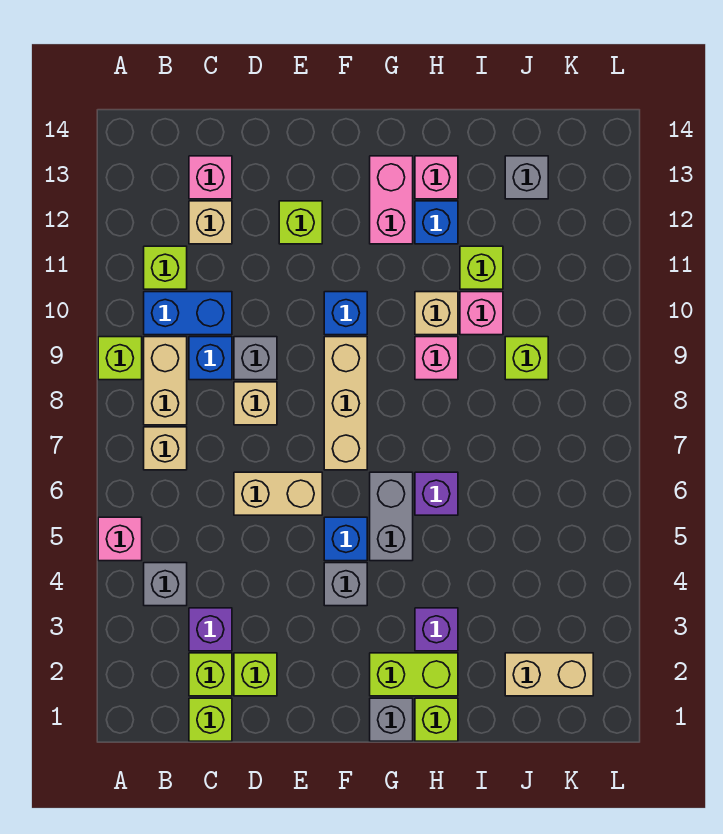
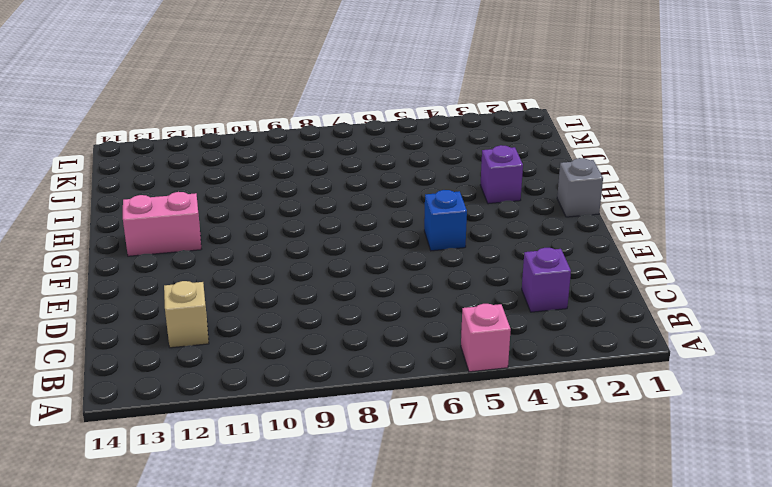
none -> lime 1x1 brick [98,337,142,380]
none -> grey 1x1 brick [144,563,187,606]
none -> tan 1x1 brick [144,427,187,470]
none -> tan 1x2 brick [144,337,187,425]

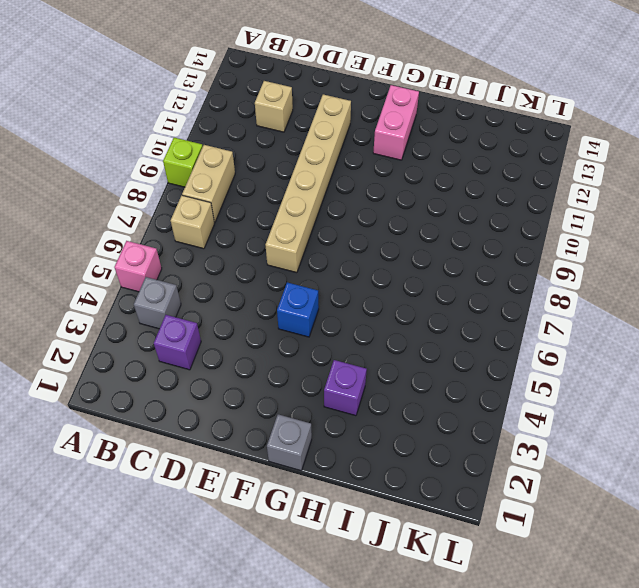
tan 1x6 brick [265,94,351,273] -> lime 1x1 brick [279,201,322,244]
none -> blue 1x2 brick [144,292,232,335]
none -> lime 1x1 brick [144,246,187,289]
none -> lime 1x1 brick [189,698,232,741]
none -> lime 1x1 brick [189,653,232,696]

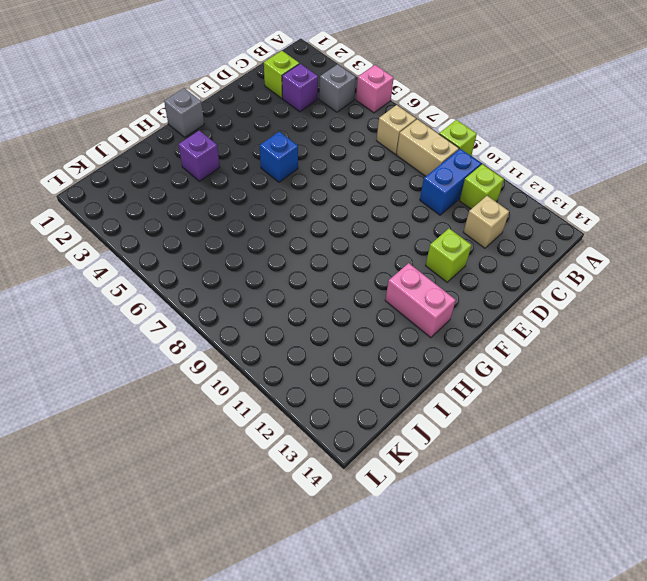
none -> lime 1x1 brick [189,698,232,741]
none -> blue 1x1 brick [189,337,232,380]
none -> pink 1x1 brick [189,156,232,199]
none -> lime 1x1 brick [234,653,277,696]

